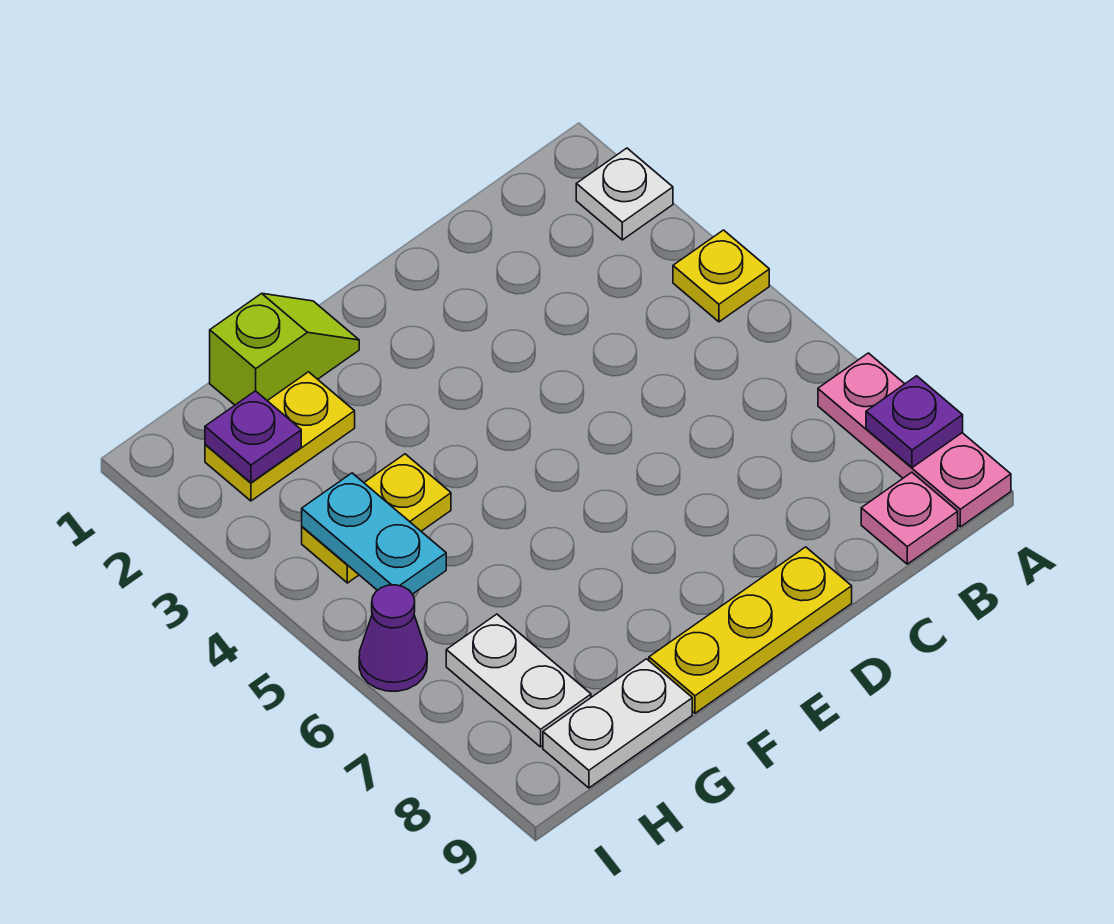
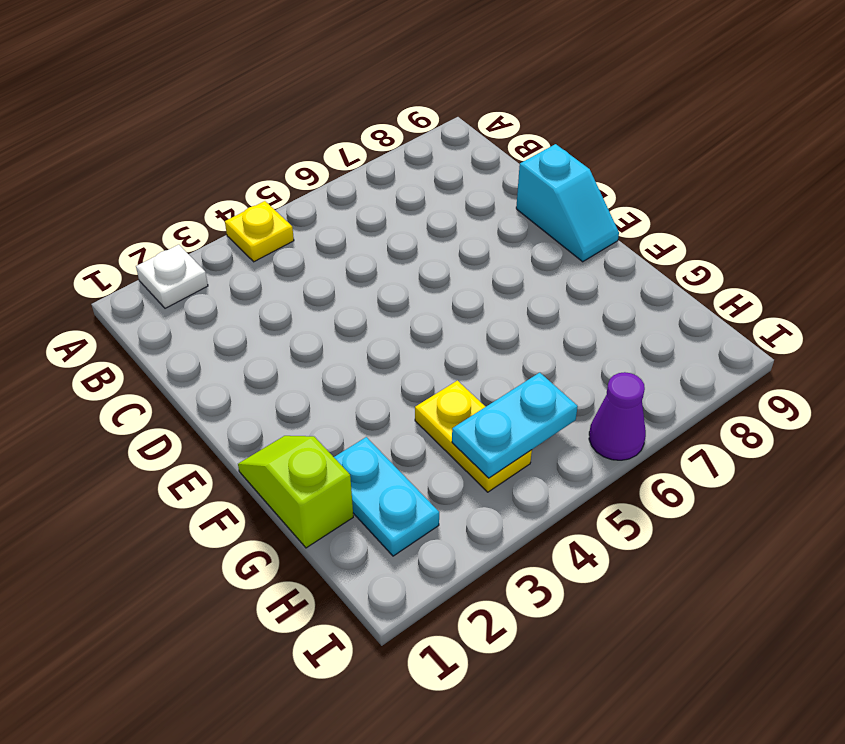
cyan 1x2 slope [516,144,619,262] -> yellow 1x3 plate [649,547,852,713]
cyan 1x2 plate [334,437,439,556] -> yellow 1x2 plate [205,372,355,501]
none -> pink 1x3 plate [818,353,1011,527]
none -> pink 1x1 plate [861,472,958,564]
none -> white 1x2 plate [543,659,692,788]

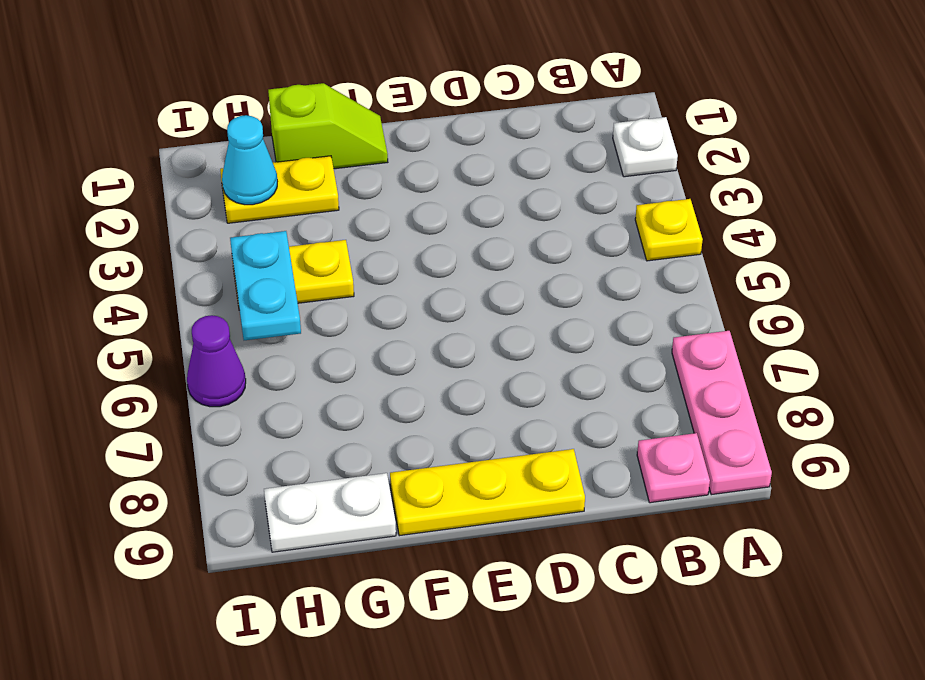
cyan 1x1 cone [222,115,277,205] -> purple 1x1 plate [205,391,301,483]
none -> white 1x2 plate [446,614,591,747]
none -> purple 1x1 plate [866,376,963,468]

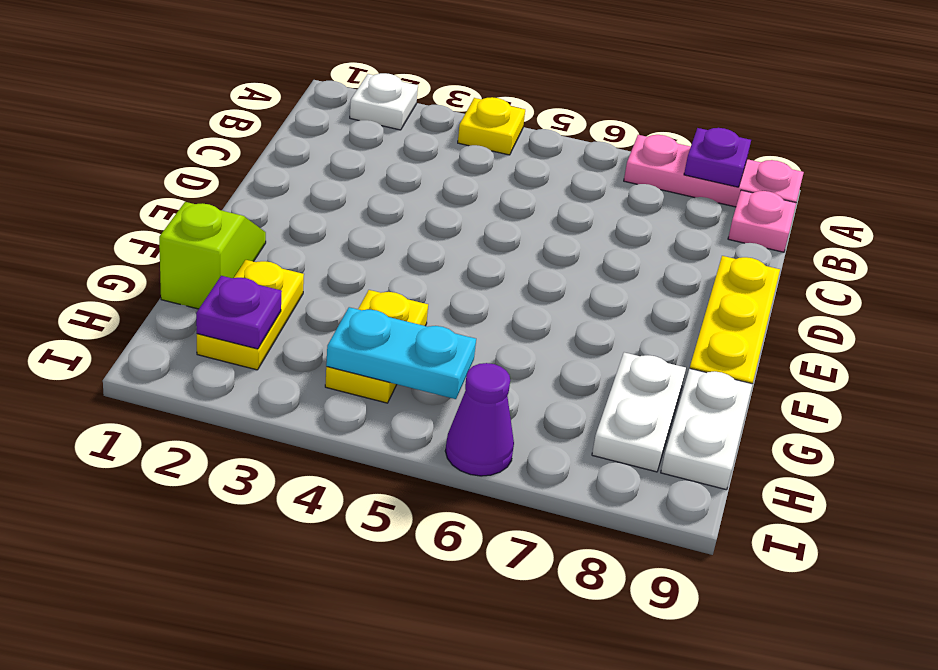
white 1x2 plate [592,352,686,472] -> white 1x2 plate turned to [446,614,591,747]

